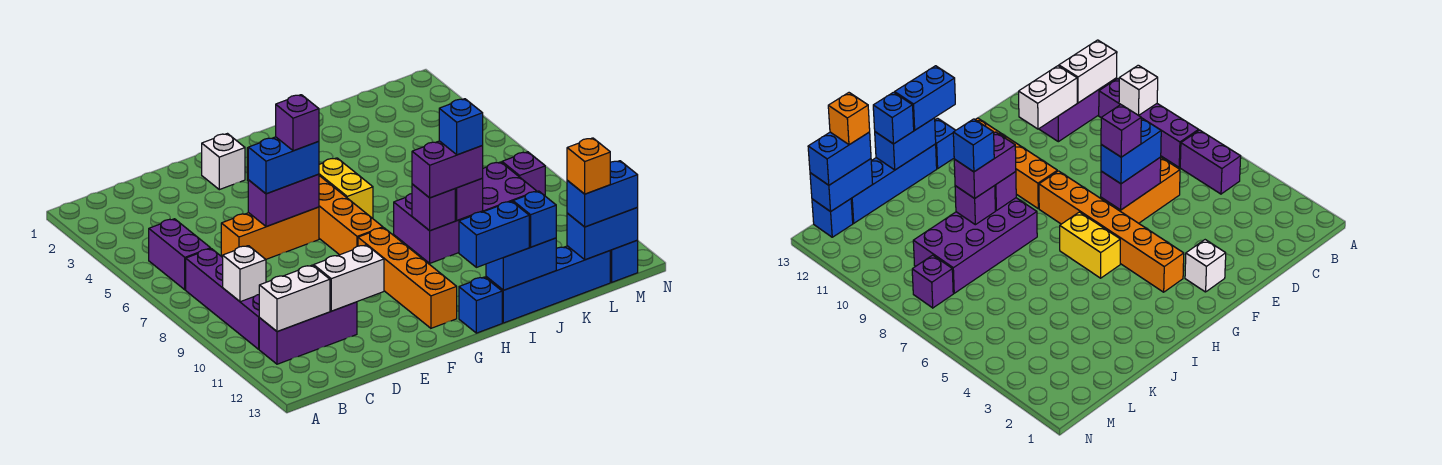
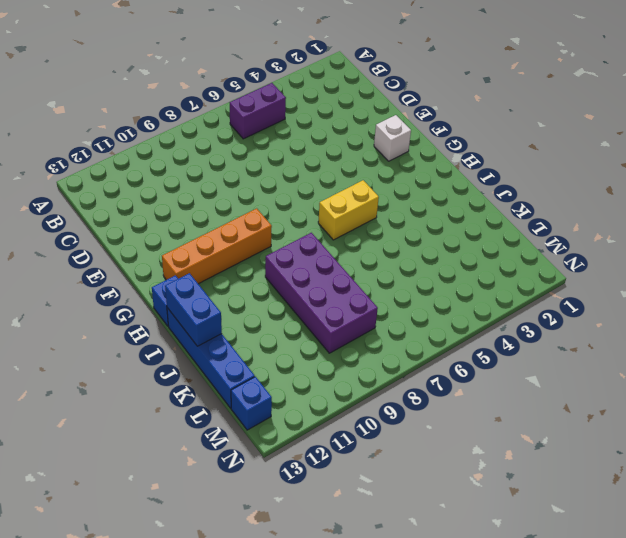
none -> purple 1x4 brick [186,249,260,349]
none -> purple 1x3 brick [259,302,357,364]
none -> orange 1x3 brick [221,207,319,259]

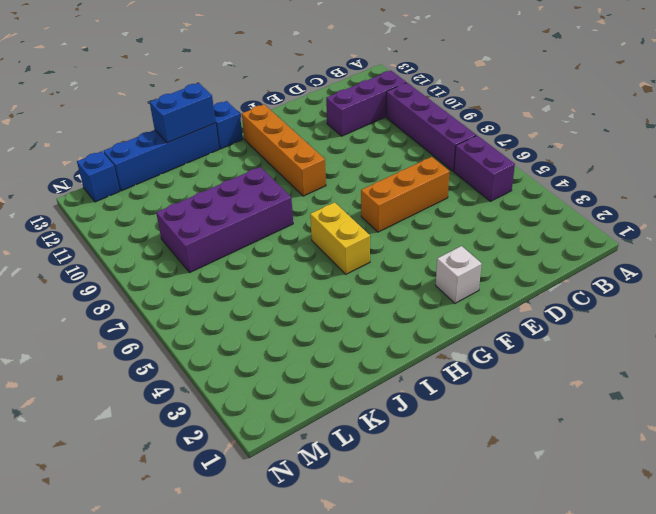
none -> orange 1x6 brick [247,142,383,255]
none -> purple 1x1 brick [502,152,545,196]
none -> white 1x1 brick [223,246,266,302]

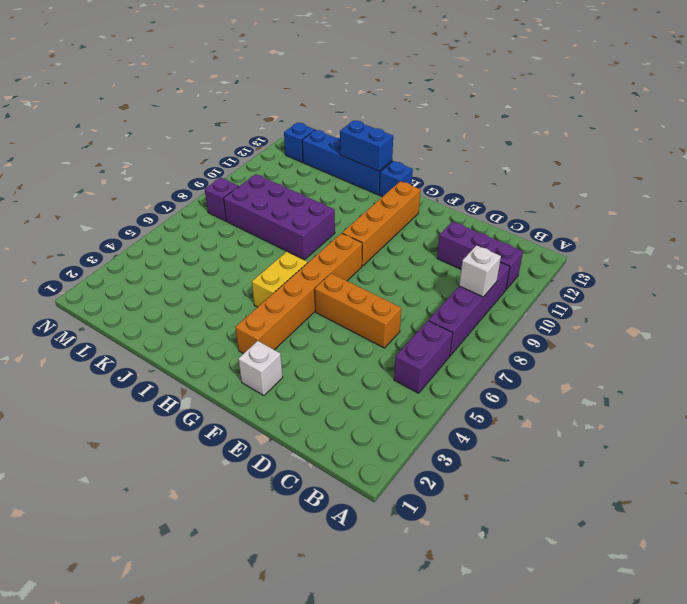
none -> white 1x2 brick [259,265,330,332]
none -> white 1x2 brick [314,245,384,311]
none -> purple 1x2 brick [248,174,319,227]

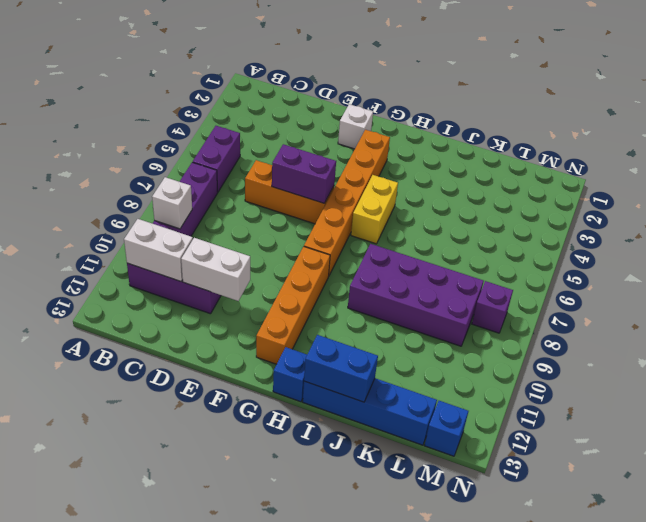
none -> purple 1x1 brick [412,184,455,231]
none -> purple 1x1 brick [455,179,483,220]
none -> blue 1x2 brick [567,208,638,260]

